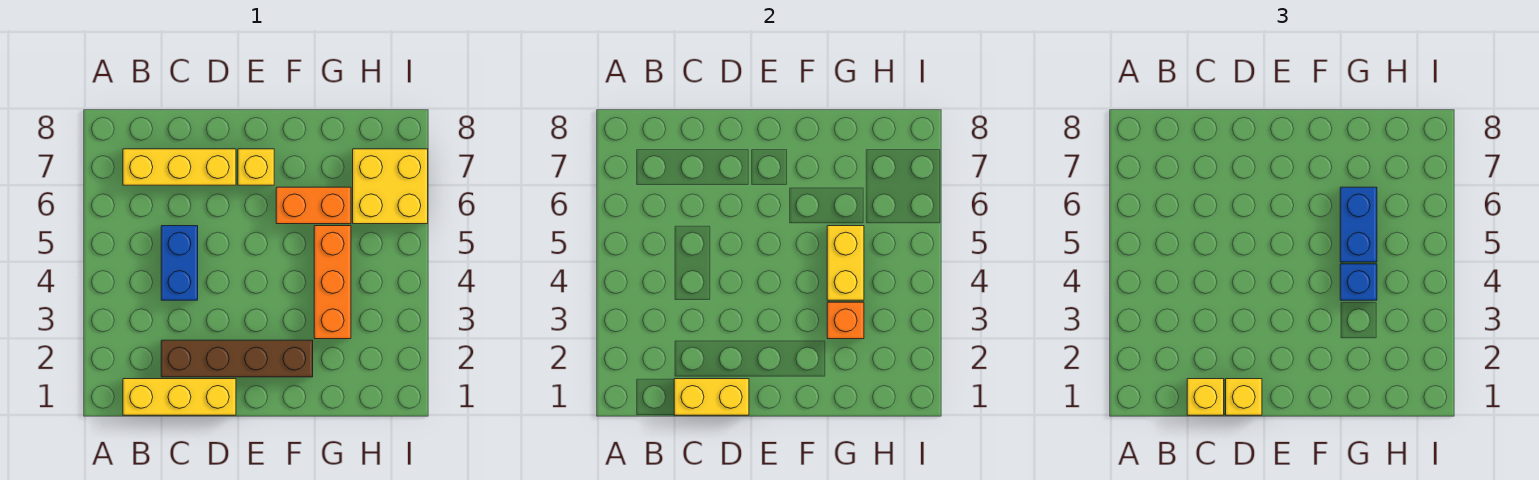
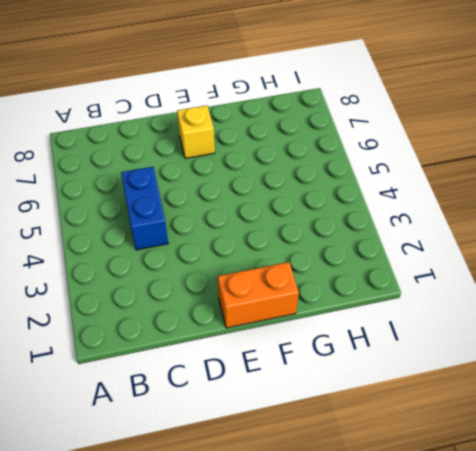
orange 1x2 brick [218,262,299,328] -> orange 1x2 brick moved to [276,187,351,224]
none -> yellow 1x3 brick [123,379,236,415]
none -> yellow 1x3 brick [123,149,236,185]
none -> brown 1x4 brick [161,340,313,377]

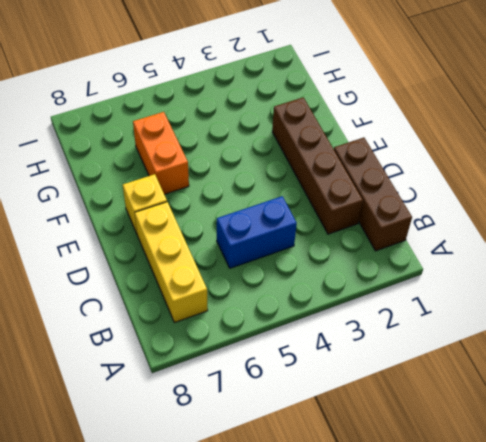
brown 1x3 brick [334,138,412,251] -> yellow 1x3 brick [123,379,236,415]
none -> orange 1x3 brick [314,226,351,339]
none -> yellow 2x2 brick [353,149,428,224]
none -> yellow 1x2 brick [674,379,749,415]

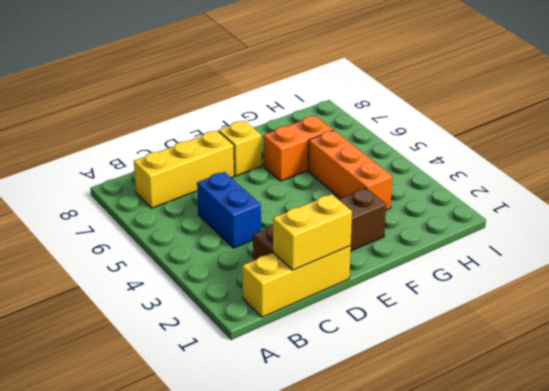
none -> yellow 2x2 brick [353,149,428,224]
none -> orange 1x1 brick [827,302,864,339]
none -> yellow 1x2 brick [827,226,864,300]

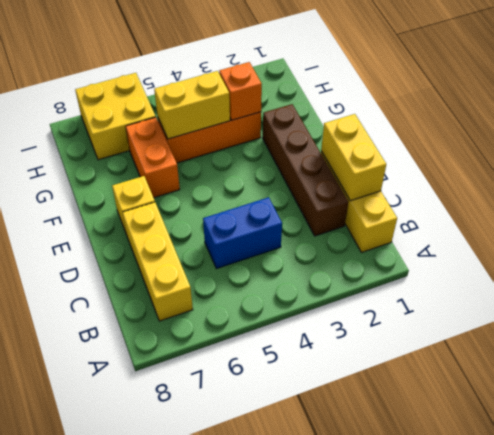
none -> yellow 1x1 brick [1187,379,1224,415]
none -> yellow 1x1 brick [1226,379,1262,415]
none -> blue 1x1 brick [1340,264,1377,300]

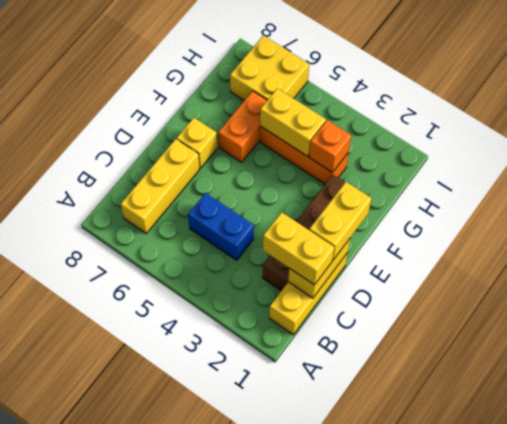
yellow 1x2 brick [263,212,334,285] -> yellow 1x1 brick [1187,379,1224,415]
yellow 1x2 brick [309,182,371,260] -> yellow 1x1 brick [1226,379,1262,415]
none -> blue 1x1 brick [1340,264,1377,300]
none -> blue 1x2 brick [1340,187,1377,262]

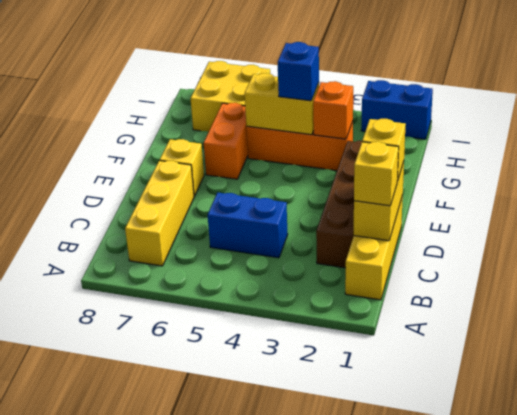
blue 1x2 brick [361,80,433,139] -> blue 1x2 brick moved to [1340,187,1377,262]

